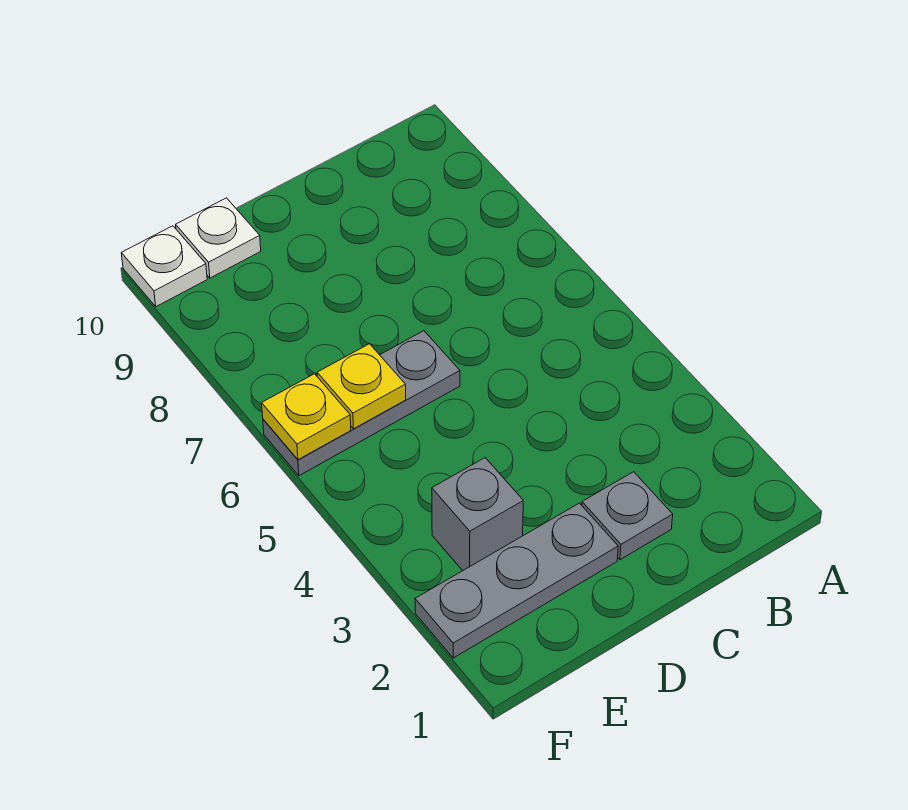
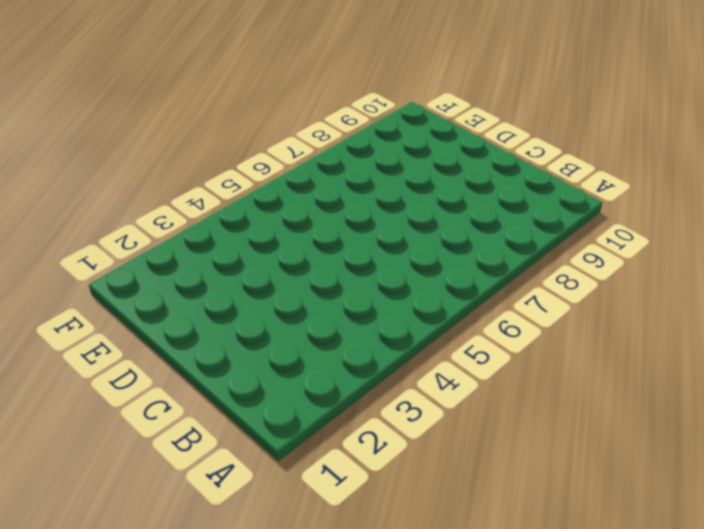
none -> grey 1x1 plate [582,472,673,560]
none -> grey 1x3 plate [415,503,618,658]

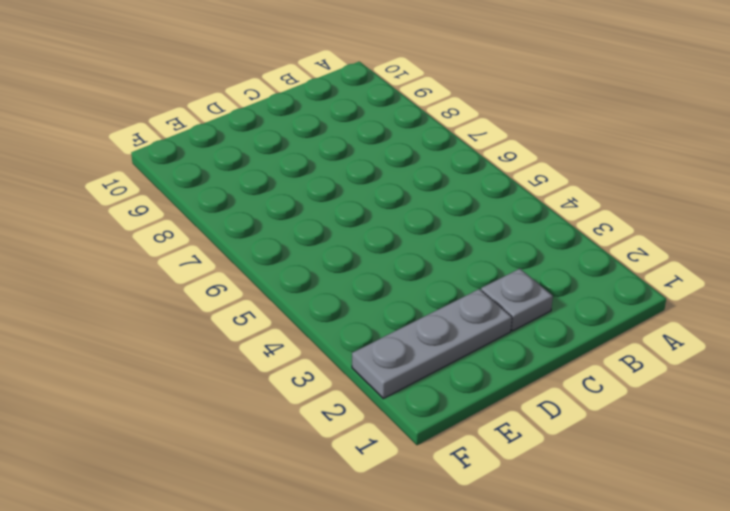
none -> grey 1x3 plate [263,331,460,476]
none -> grey 1x1 brick [432,458,523,571]

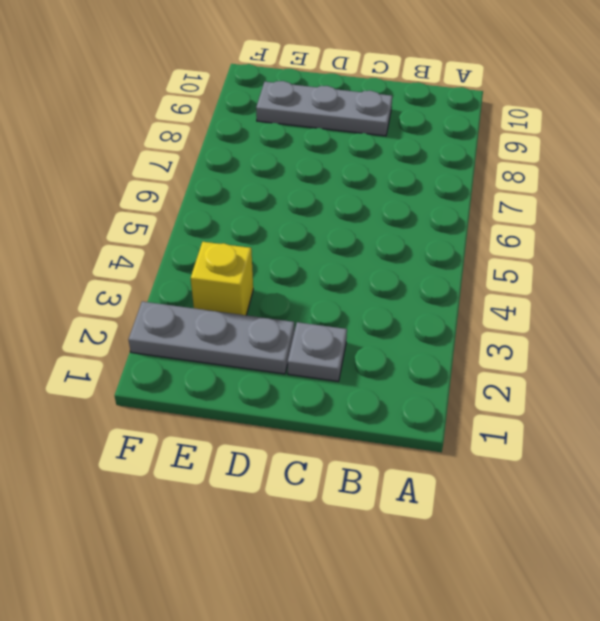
grey 1x3 plate [256,81,392,136] -> grey 1x3 plate moved to [263,331,460,476]
yellow 1x1 brick [191,242,253,315] -> grey 1x1 brick [432,458,523,571]
none -> white 1x1 plate [176,198,261,278]
none -> white 1x1 plate [121,226,207,307]

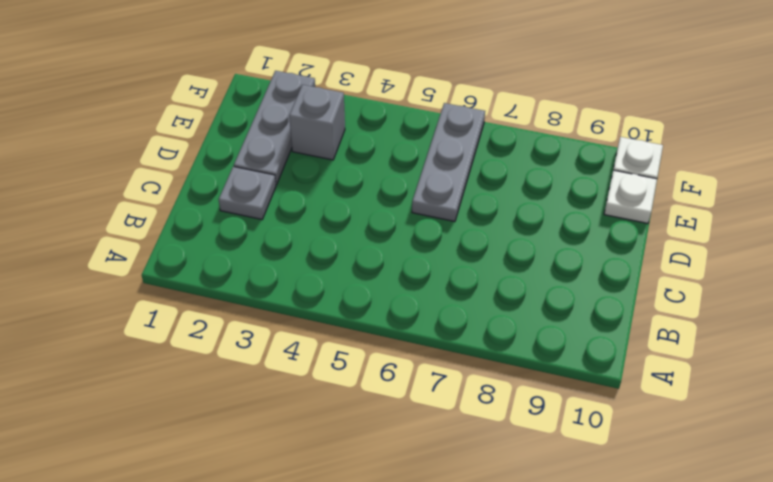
none -> yellow 1x1 plate [317,344,406,429]
none -> yellow 1x1 plate [262,374,351,460]

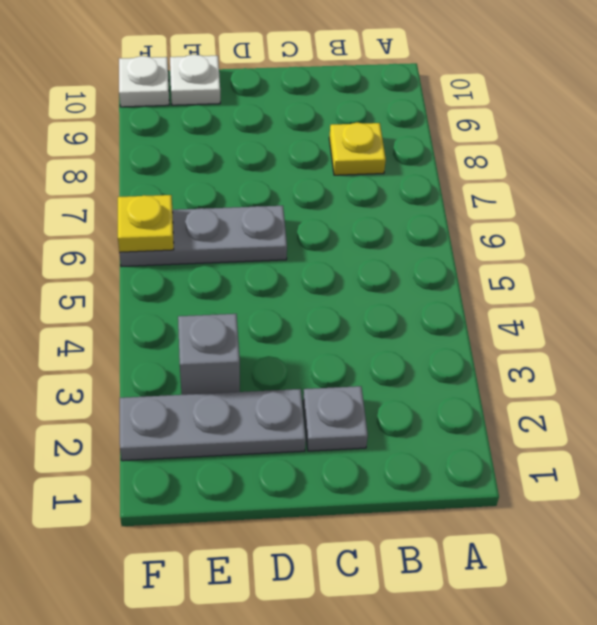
yellow 1x1 plate [329,123,386,175] -> yellow 1x1 plate moved to [317,344,406,429]

